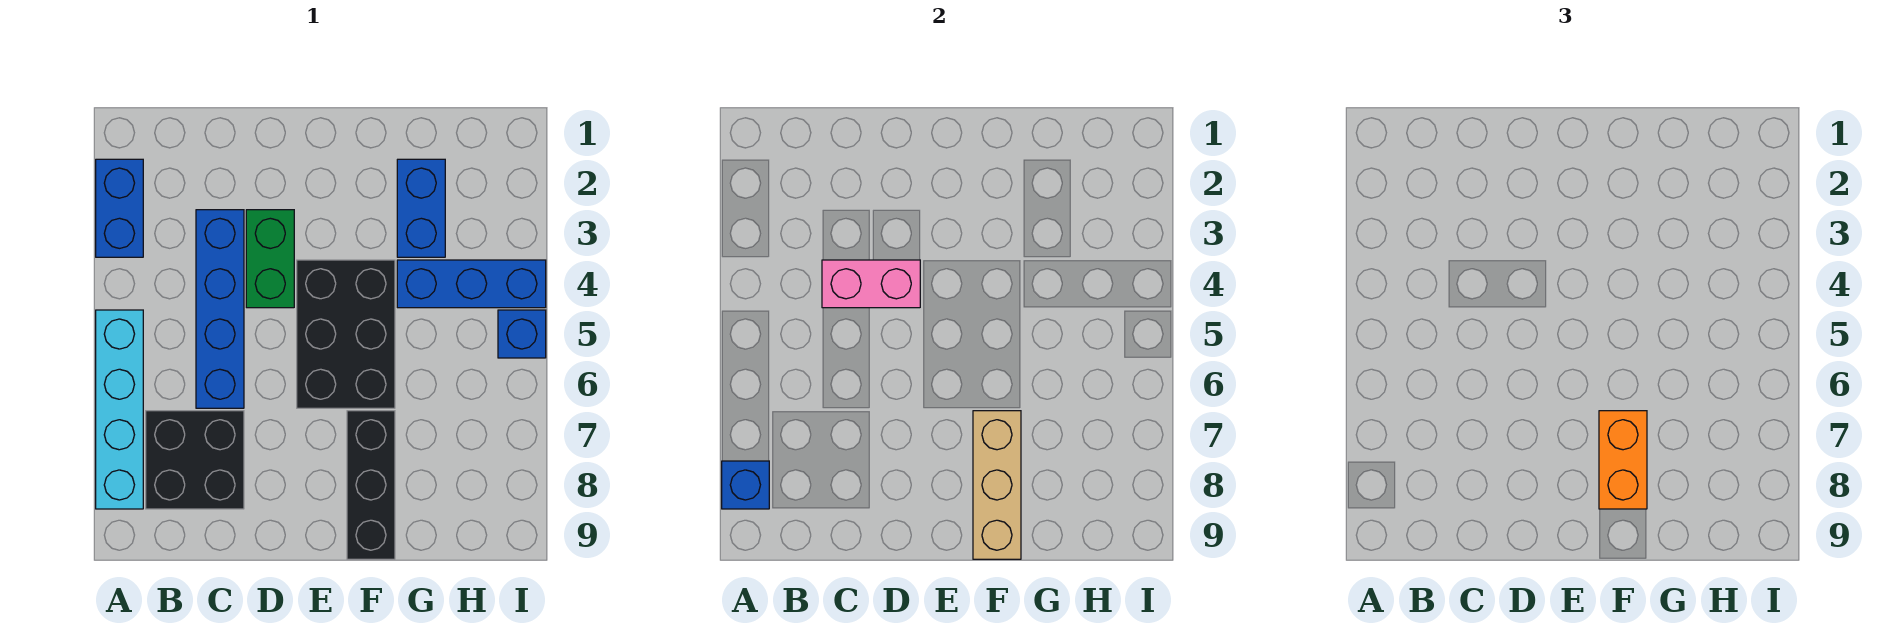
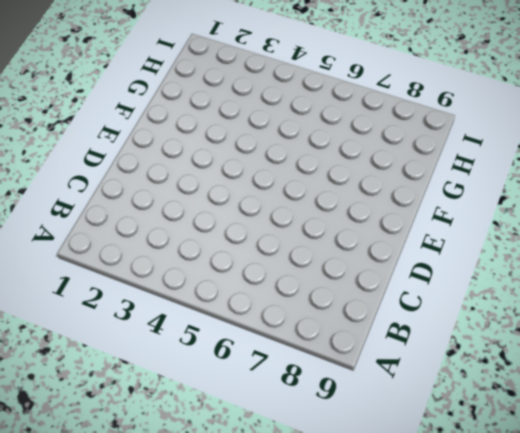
none -> blue 1x2 brick [96,159,143,257]
none -> cyan 1x4 brick [96,310,143,509]
none -> black 2x2 brick [146,411,244,509]

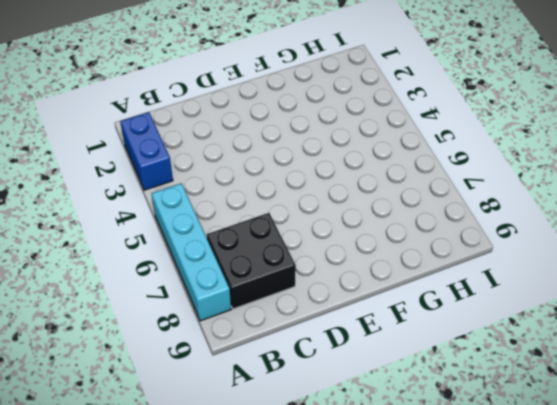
none -> blue 1x4 brick [196,210,244,408]
none -> green 1x2 brick [246,210,294,308]
none -> black 2x3 brick [297,260,395,408]

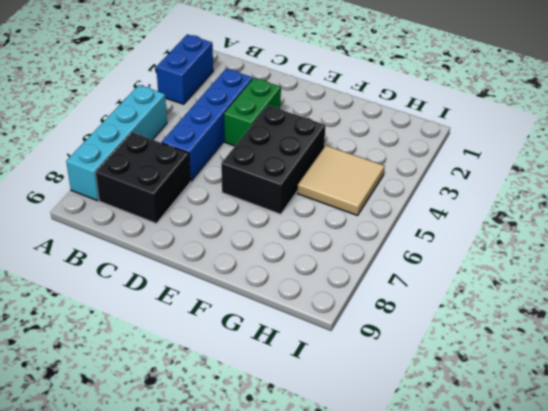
tan 2x2 tile [297,146,385,215] -> blue 1x3 brick [397,260,546,308]
none -> black 1x3 brick [347,411,395,559]
none -> blue 1x2 brick [397,159,445,257]
none -> blue 1x1 brick [498,310,546,358]

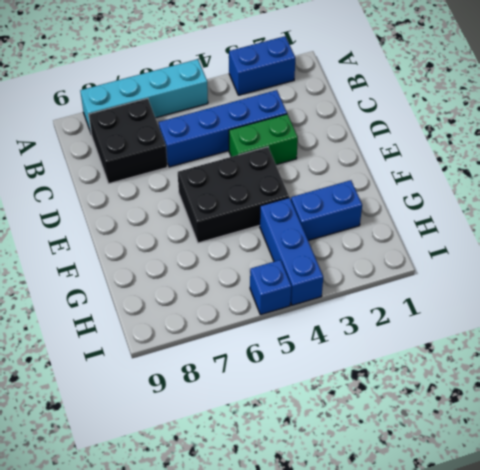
none -> black 1x3 brick [347,411,395,559]
none -> blue 1x1 brick [722,461,769,509]
none -> pink 1x2 brick [822,260,920,308]

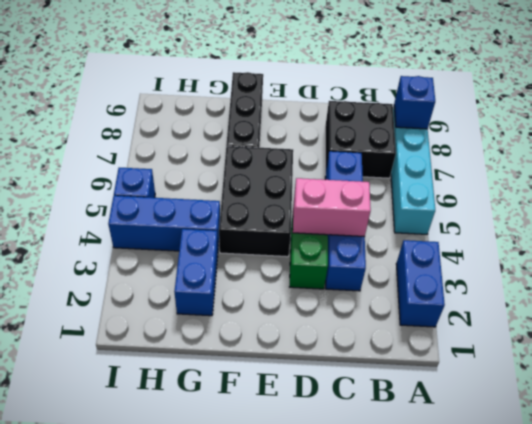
none -> tan 1x3 brick [973,411,1021,559]
none -> orange 1x2 brick [1599,411,1647,509]

